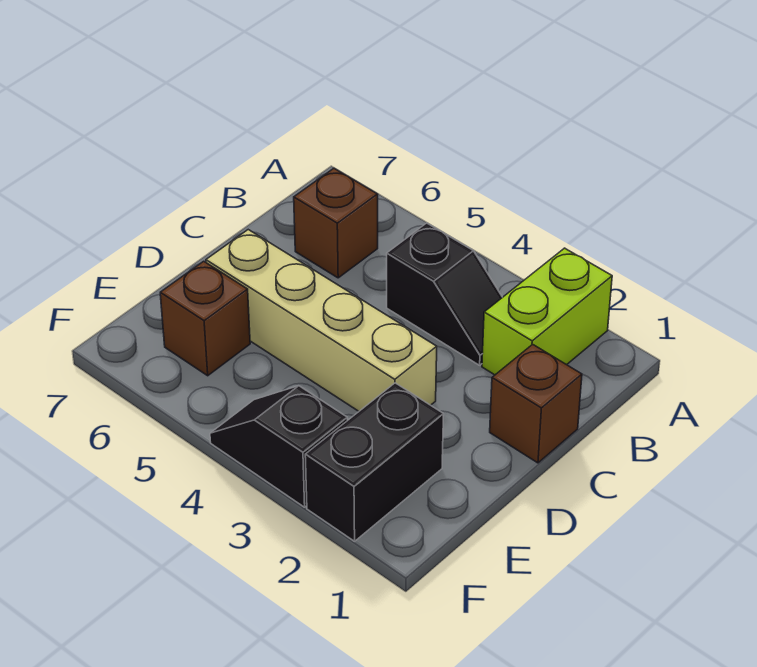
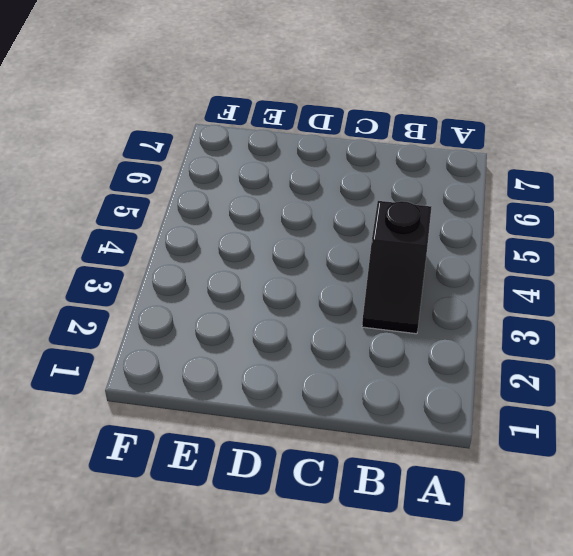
none -> lime 1x2 brick [482,248,612,375]
none -> brown 1x1 brick [294,168,378,278]

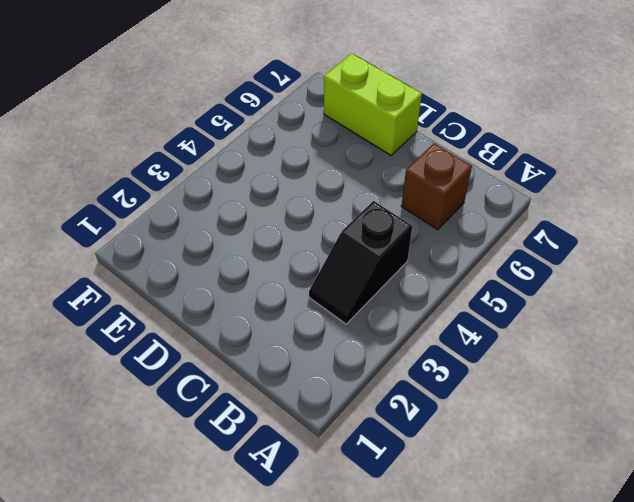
lime 1x2 brick [324,53,422,155] -> lime 1x2 brick moved to [482,248,612,375]
none -> brown 1x1 brick [490,344,582,463]
none -> tan 1x4 brick [206,230,437,411]

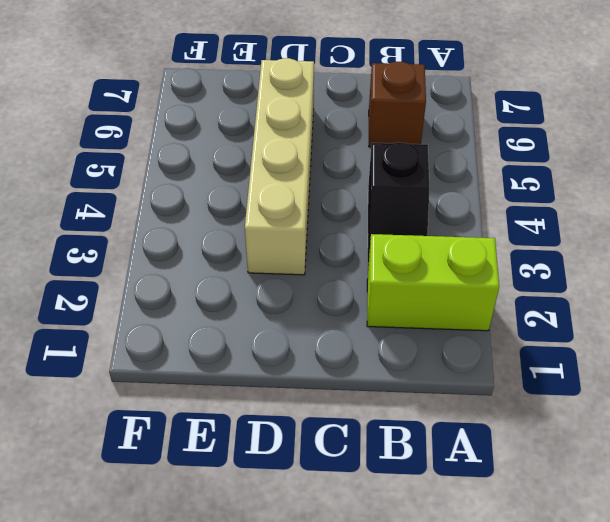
none -> brown 1x1 brick [490,344,582,463]
none -> black 1x2 brick [305,383,444,541]

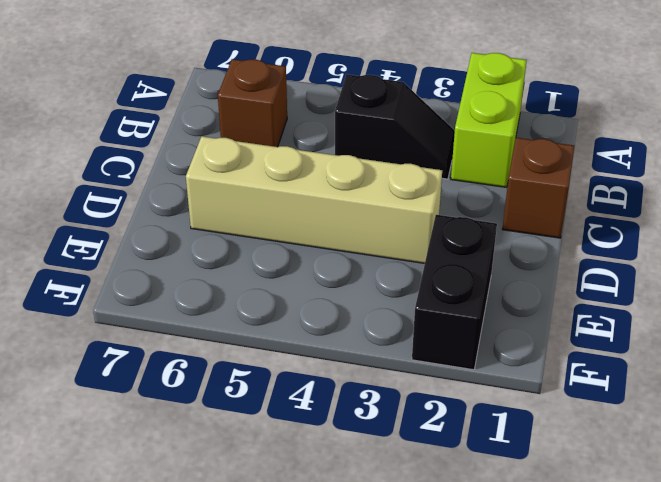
none -> brown 1x1 brick [160,261,250,376]
none -> black 1x2 slope [210,386,347,507]

